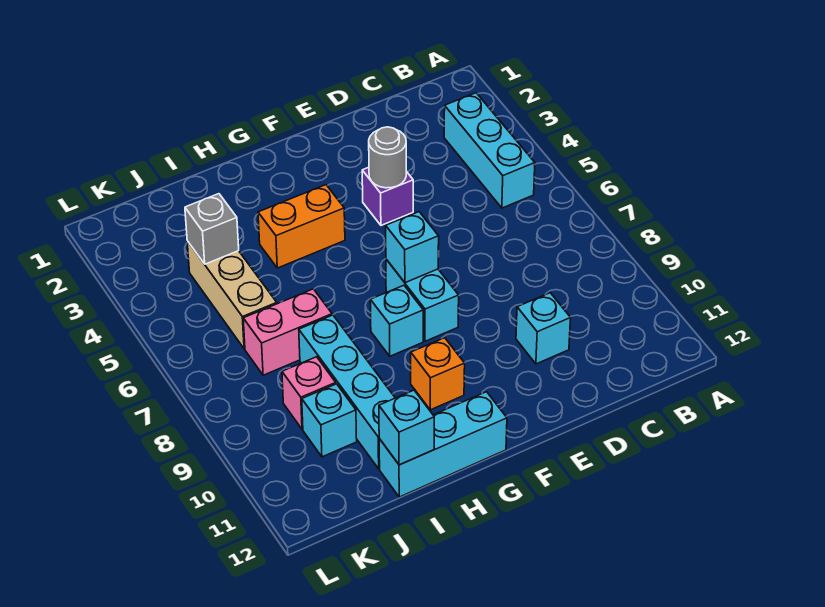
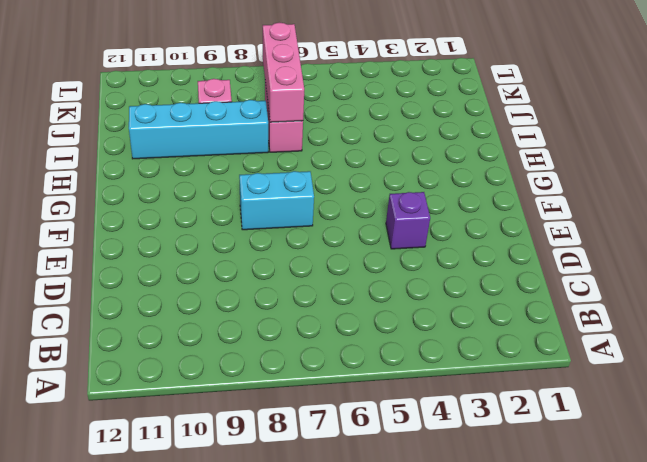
pink 1x3 brick [262,23,304,122] -> none
none -> cyan 1x3 brick [444,93,535,208]
none -> cyan 1x1 brick [516,293,571,364]
none -> orange 1x2 brick [258,185,345,268]

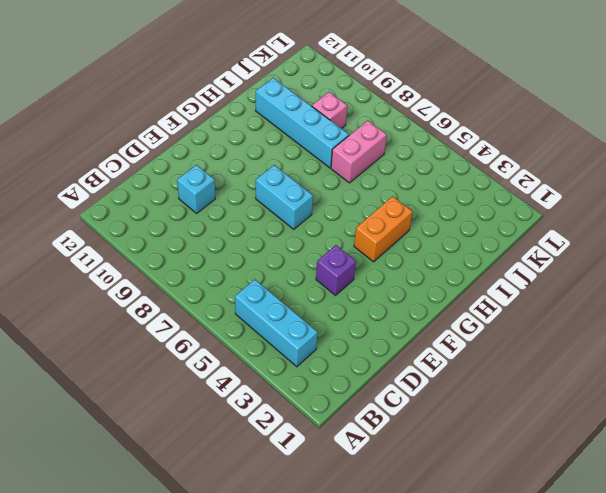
none -> cyan 1x1 brick [370,285,423,356]
none -> orange 1x1 brick [411,338,465,410]
none -> cyan 1x3 brick [379,392,507,497]

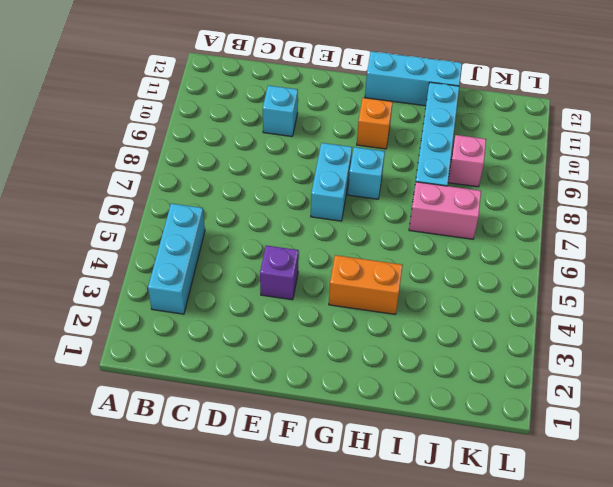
none -> tan 1x3 brick [187,241,277,349]
none -> cyan 1x1 brick [302,384,357,457]
none -> grey 1x1 round brick [369,127,406,188]

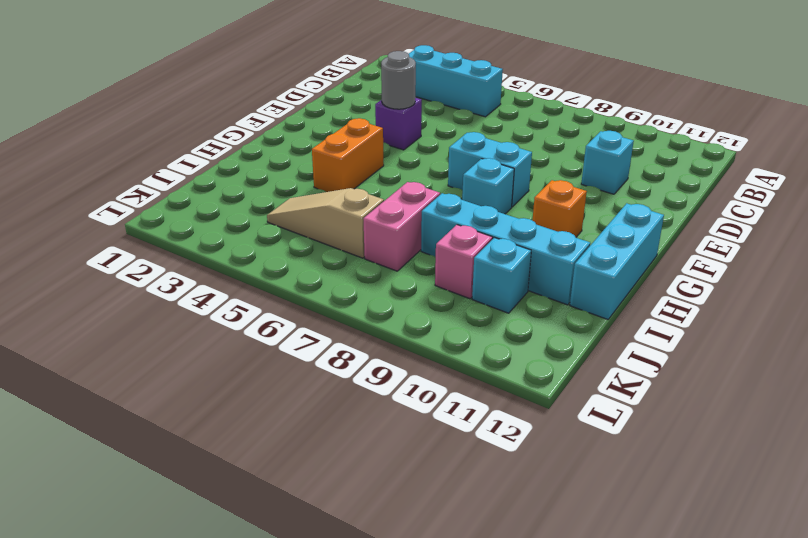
tan 1x3 slope [267,188,384,258] -> tan 1x3 brick [187,241,277,349]
none -> cyan 1x1 brick [386,212,439,283]
none -> cyan 1x1 brick [379,390,434,465]
none -> grey 1x1 brick [185,194,239,264]

